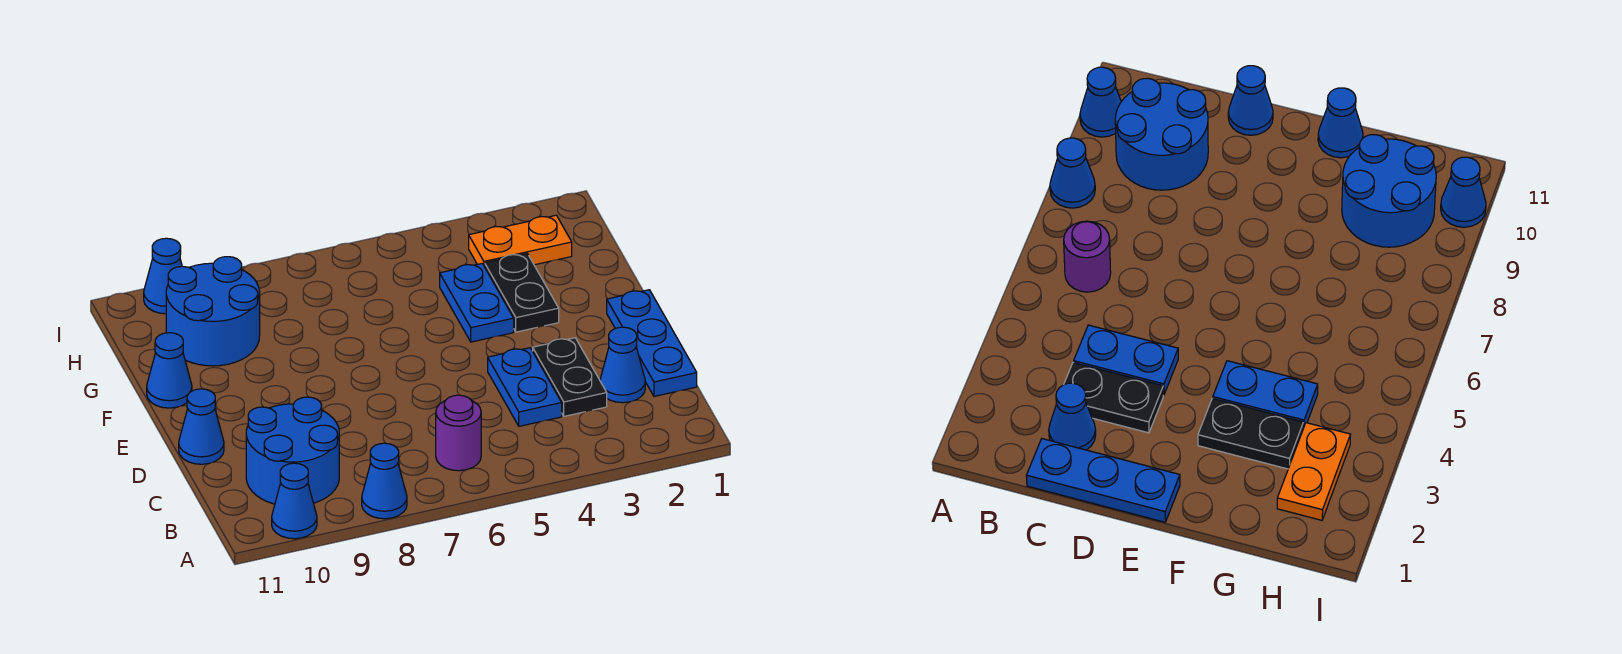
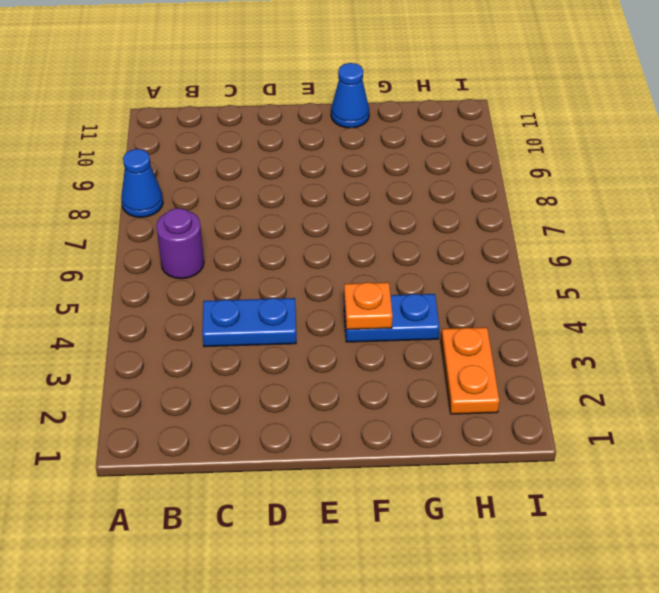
orange 1x1 plate [344,282,393,330] -> none
none -> blue 1x1 cone [272,463,317,539]
none -> blue 2x2 round brick [246,397,339,504]
none -> blue 1x3 plate [607,290,697,396]

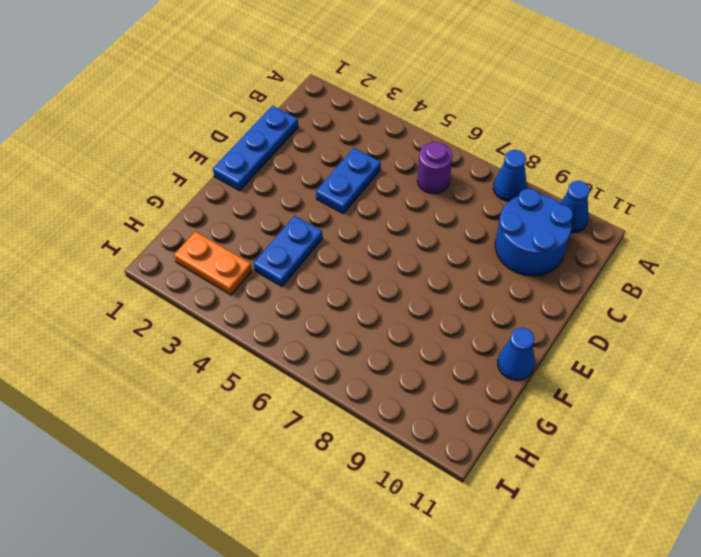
none -> blue 1x1 cone [600,327,645,403]
none -> black 1x2 plate [533,338,607,416]
none -> blue 1x1 cone [179,389,224,464]

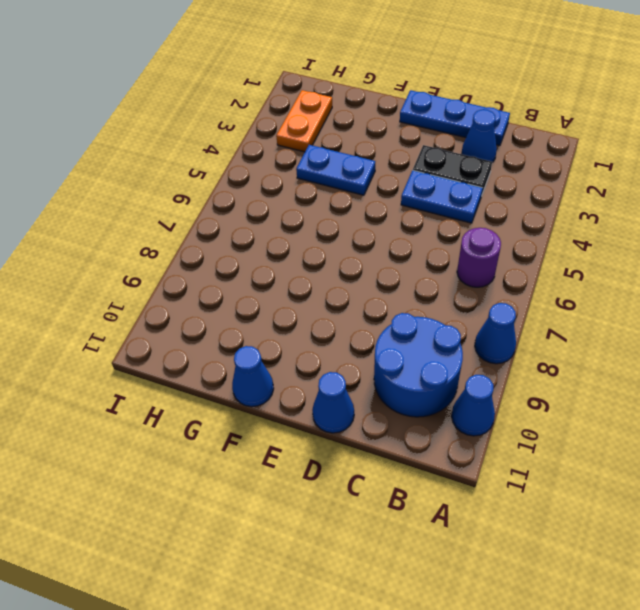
none -> black 1x2 plate [485,254,559,332]
none -> blue 2x2 round brick [166,257,260,366]
none -> blue 1x1 cone [144,238,182,314]

